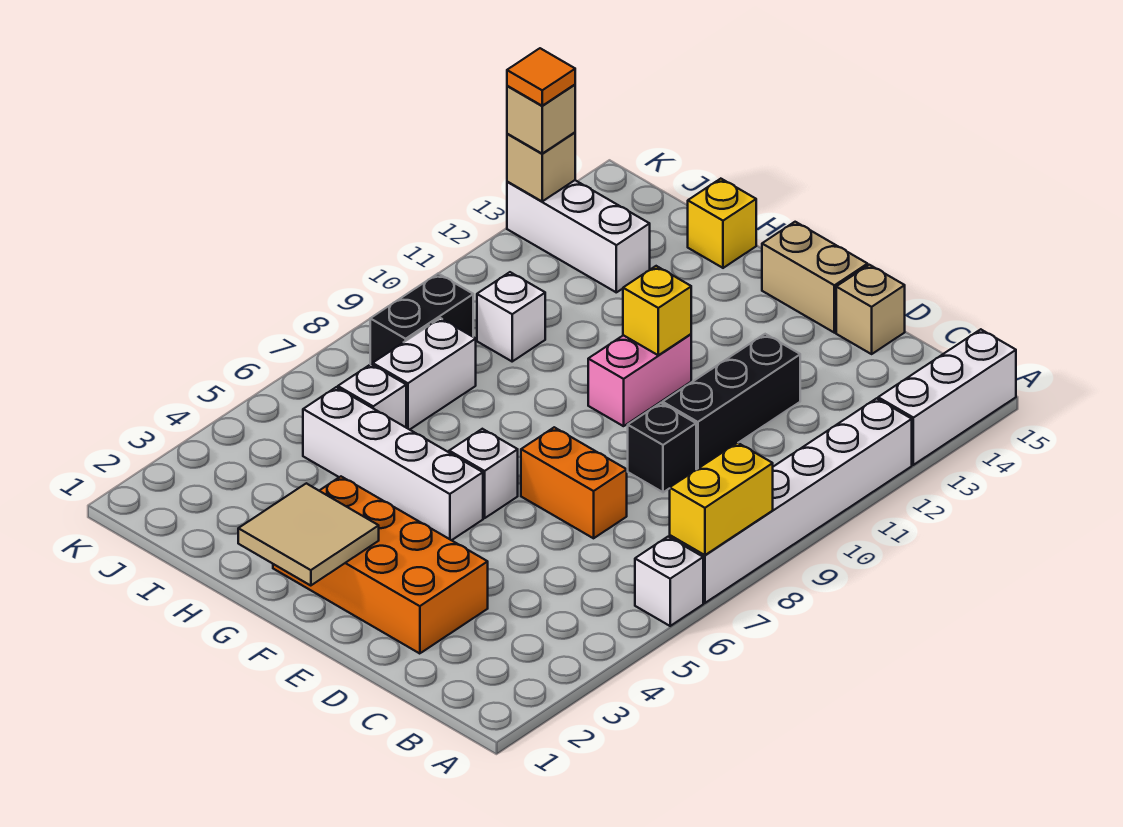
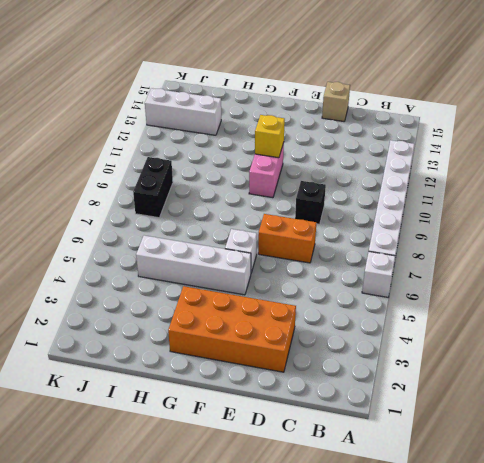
none -> white 1x3 brick [878,329,1016,465]
none -> black 1x3 brick [663,334,800,469]
none -> tan 1x2 brick [762,222,868,333]

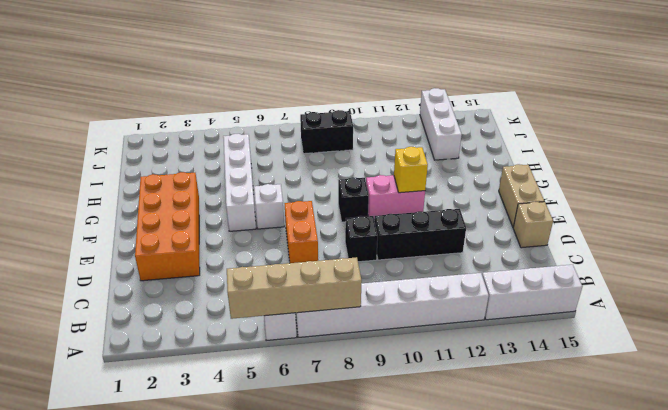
tan 1x4 brick [227,257,362,319] -> yellow 1x2 brick [670,443,773,555]
black 1x1 brick [338,177,369,222] -> none
none -> yellow 1x1 brick [688,179,756,268]
none -> white 1x1 brick [338,364,406,427]
none -> white 1x2 brick [373,318,476,430]

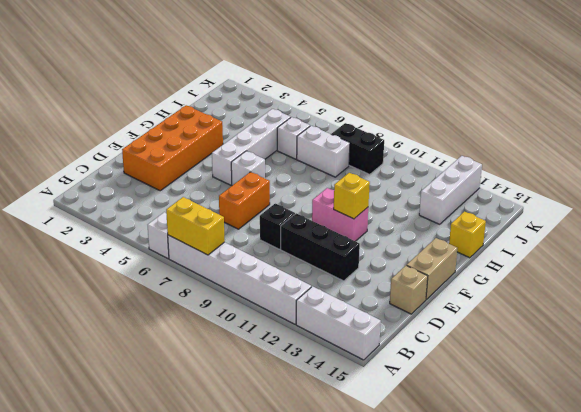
none -> white 1x1 brick [477,272,545,361]
none -> tan 2x2 tile [238,483,379,586]
none -> tan 1x1 brick [507,132,575,201]

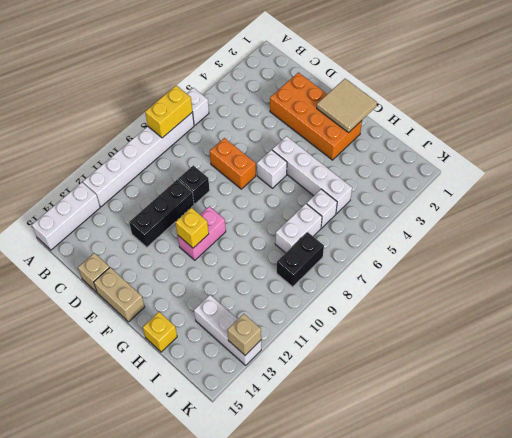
none -> white 1x1 brick [477,272,545,361]
none -> tan 1x1 brick [507,85,575,153]
none -> orange 1x1 tile [507,48,575,106]

